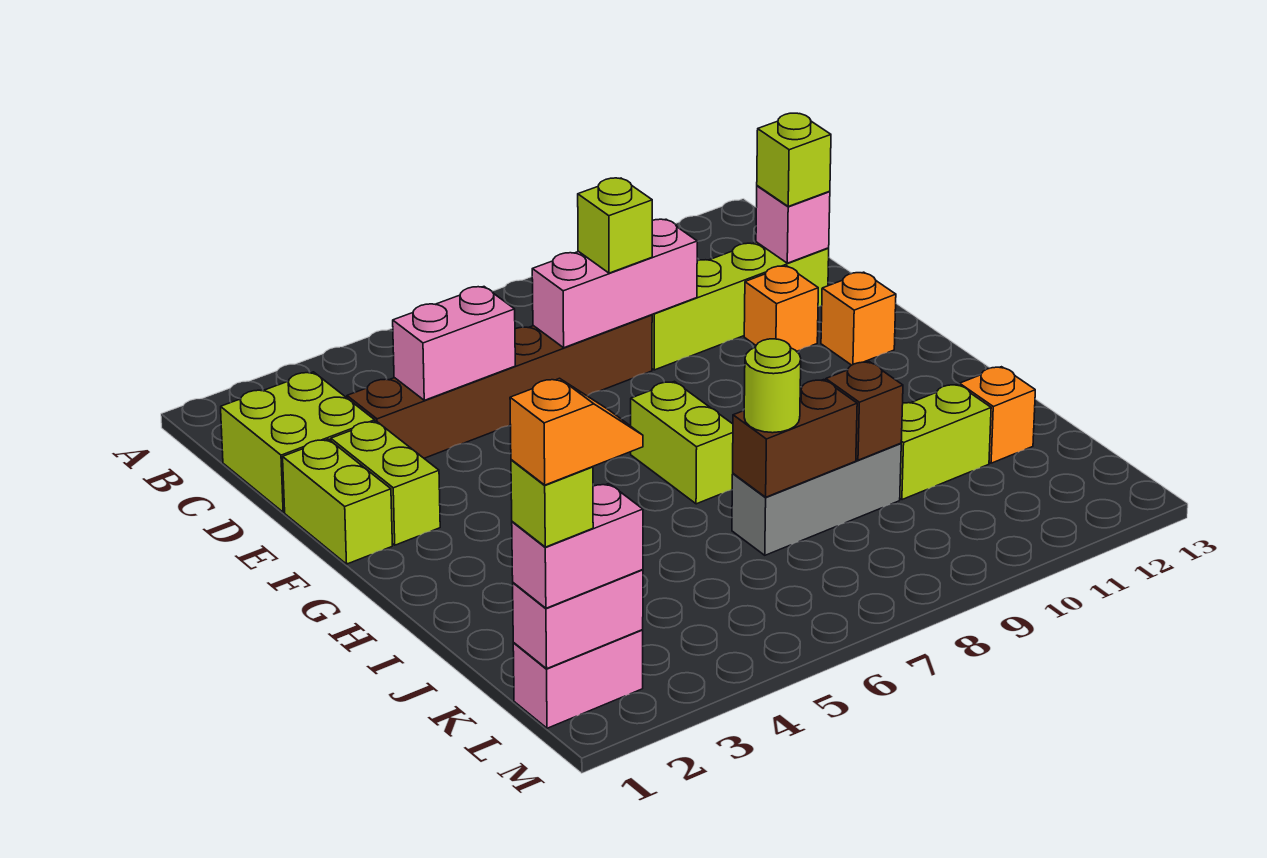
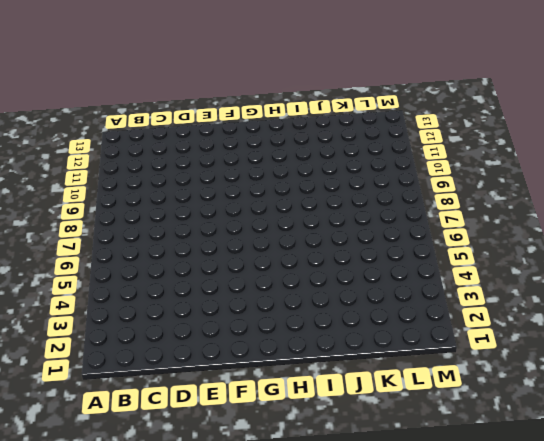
none -> lime 2x2 brick [221,372,375,512]
none -> brown 1x6 brick [347,315,652,458]
none -> lime 1x4 brick [652,242,829,370]

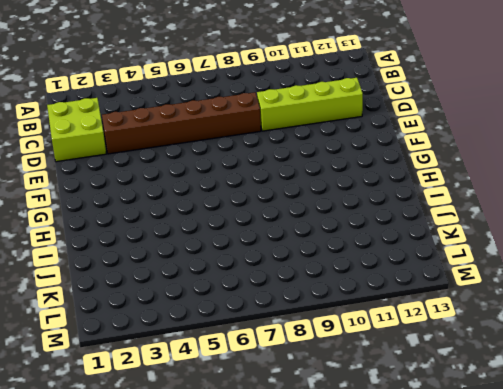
none -> lime 1x2 brick [283,439,392,564]
none -> lime 1x2 brick [331,421,440,545]
none -> orange 1x1 brick [744,266,818,351]

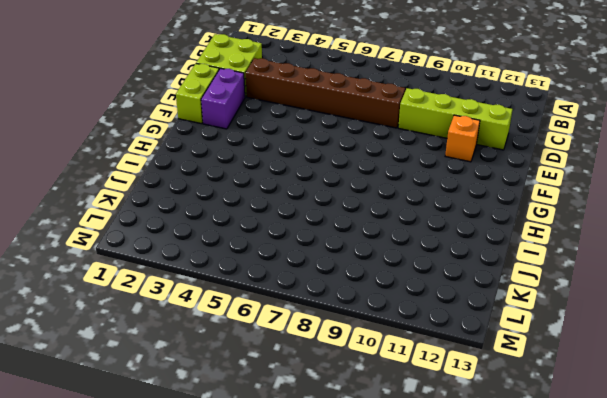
purple 1x2 brick [201,68,245,129] -> lime 1x2 brick [331,421,440,545]
none -> orange 1x1 brick [821,272,896,365]
none -> lime 1x2 brick [631,381,733,504]
none -> grey 1x3 brick [732,443,901,555]

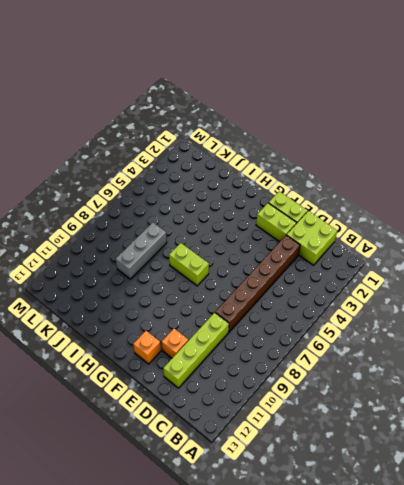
none -> lime 1x2 brick [900,384,991,500]
none -> orange 1x1 brick [960,367,1035,463]
none -> pink 1x2 brick [513,630,643,728]

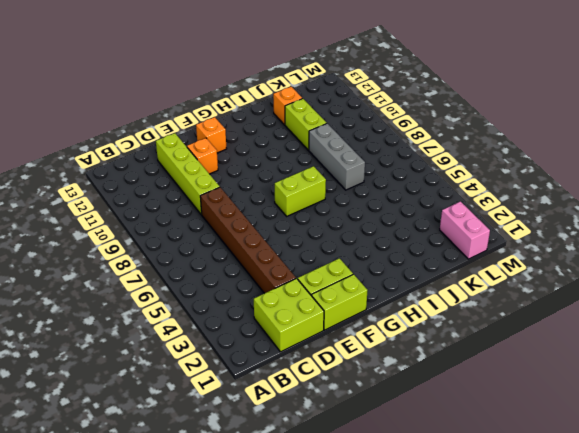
none -> pink 1x2 brick [393,287,515,400]
none -> pink 1x3 brick [532,219,697,348]
none -> pink 1x1 brick [756,186,830,263]

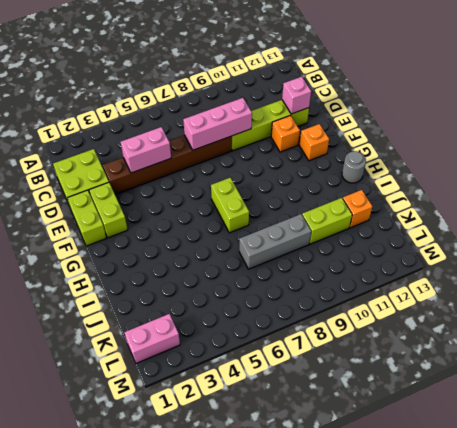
grey 1x1 round brick [342,151,366,183] -> none
none -> brown 1x2 brick [733,380,857,497]
none -> brown 1x1 brick [826,362,903,460]
none -> pink 1x2 brick [513,570,643,669]

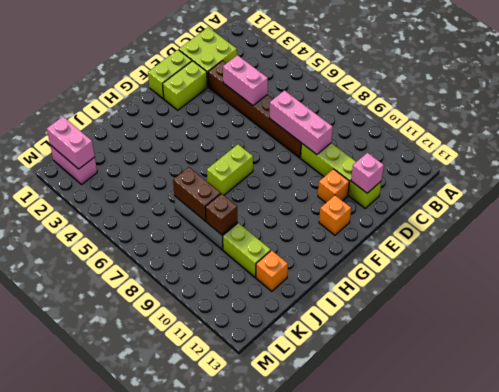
none -> lime 1x1 brick [578,178,652,273]
none -> lime 1x1 brick [757,113,831,206]
none -> lime 1x1 round brick [744,339,801,433]

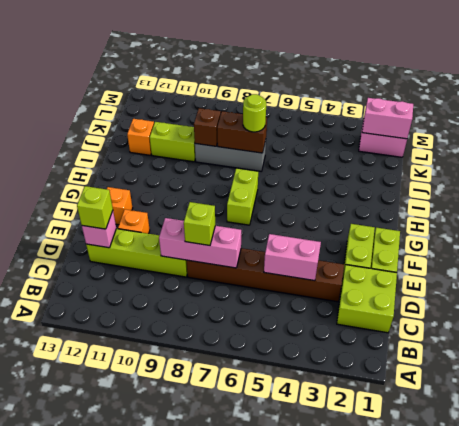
none -> pink 1x2 brick [512,484,643,608]
none -> lime 1x1 brick [511,460,593,547]
none -> orange 1x2 slope [510,378,643,485]

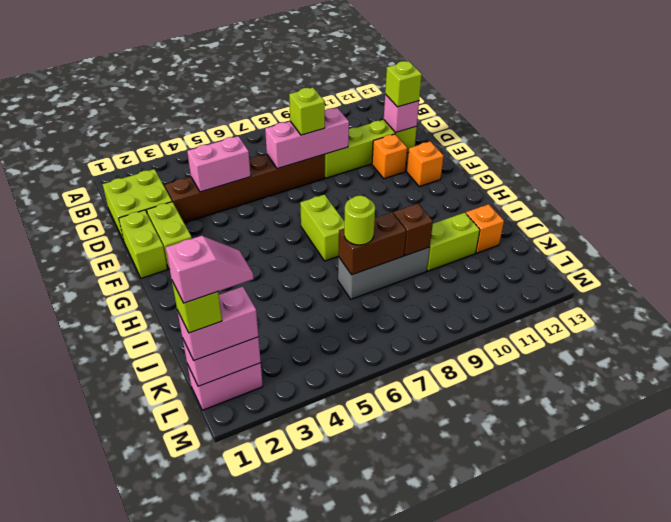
pink 1x2 slope [166,236,254,303] -> orange 1x2 slope [510,378,643,485]

